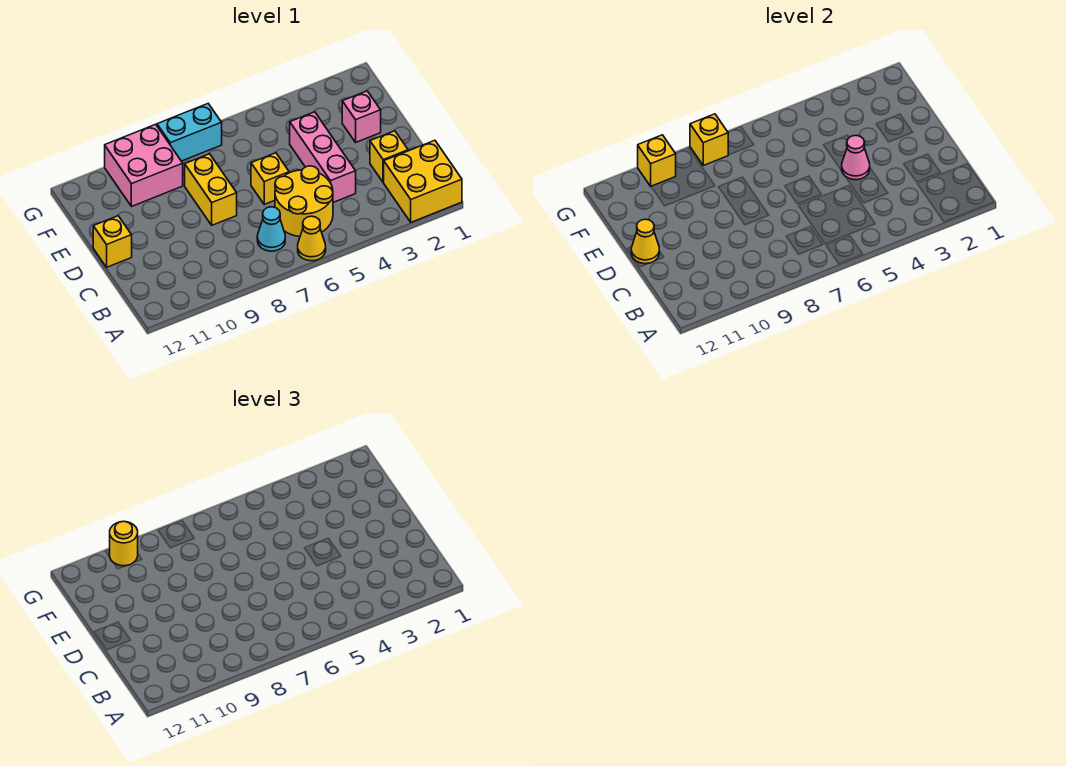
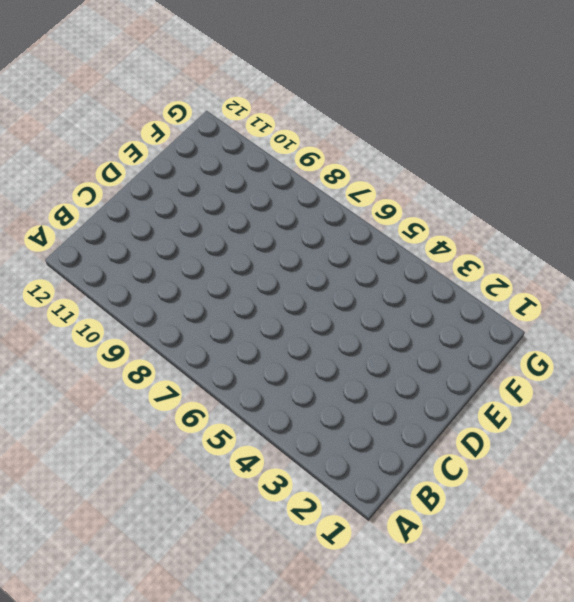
none -> yellow 2x2 brick [384,140,462,222]
none -> yellow 1x1 cone [298,216,326,261]
none -> yellow 2x2 round brick [275,166,333,237]

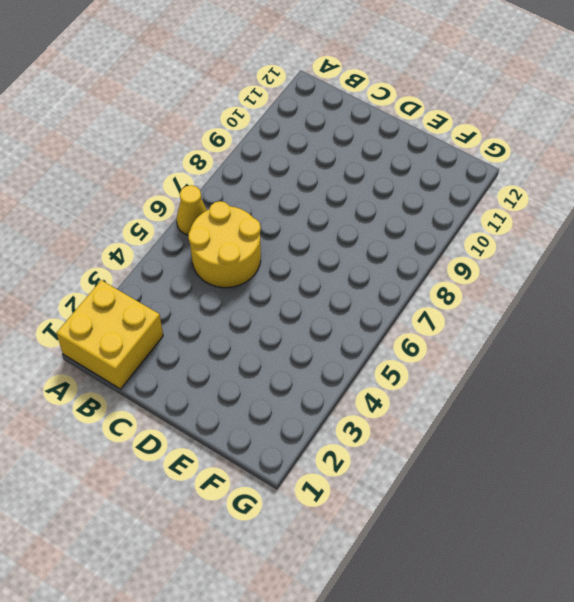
none -> cyan 1x1 cone [257,207,285,251]
none -> yellow 1x1 brick [370,131,408,183]
none -> pink 1x3 brick [290,112,356,202]

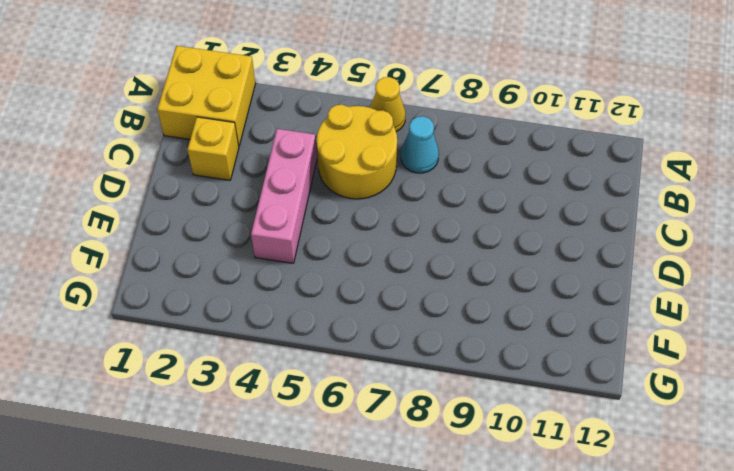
none -> yellow 1x1 brick [251,153,289,204]
none -> yellow 1x2 brick [185,154,237,225]
none -> yellow 1x1 brick [93,216,132,267]

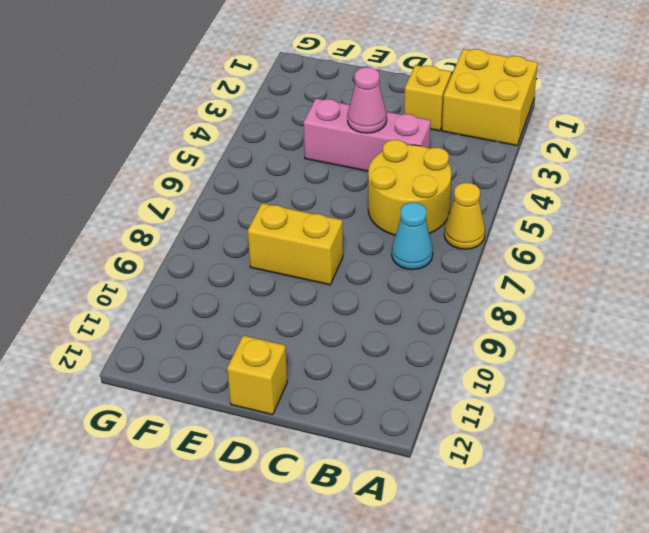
none -> yellow 1x1 brick [251,153,289,204]
none -> pink 1x1 brick [342,91,381,142]
none -> pink 2x2 brick [105,124,183,207]

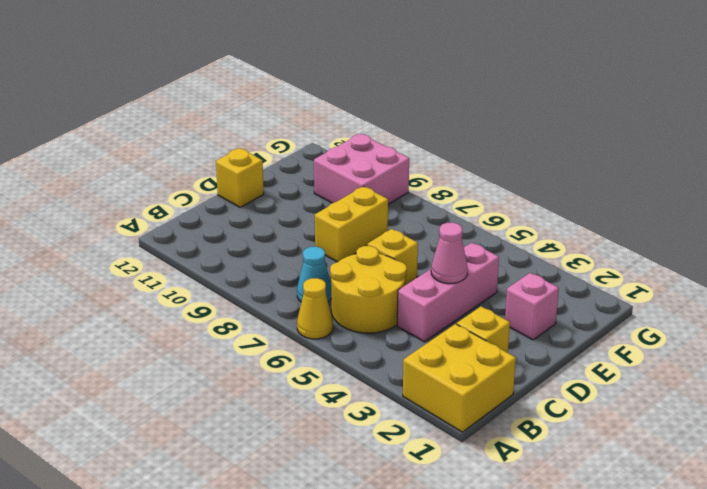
none -> cyan 1x2 brick [157,104,222,161]
none -> yellow 1x1 cone [631,219,659,264]
none -> yellow 1x1 brick [690,114,728,165]

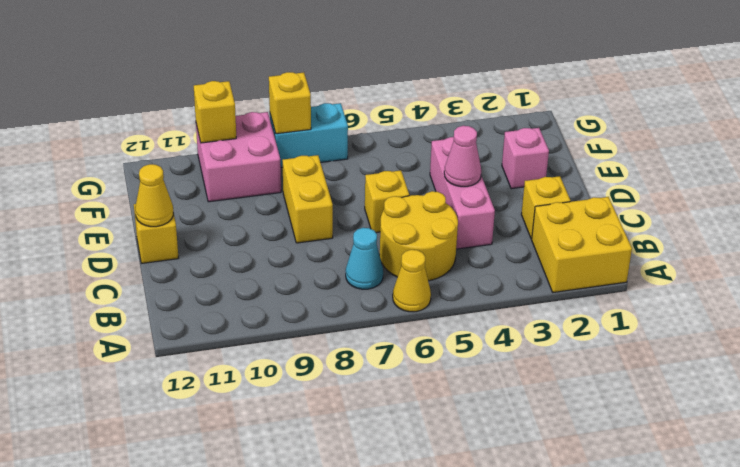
none -> yellow 1x1 round brick [110,521,138,566]

